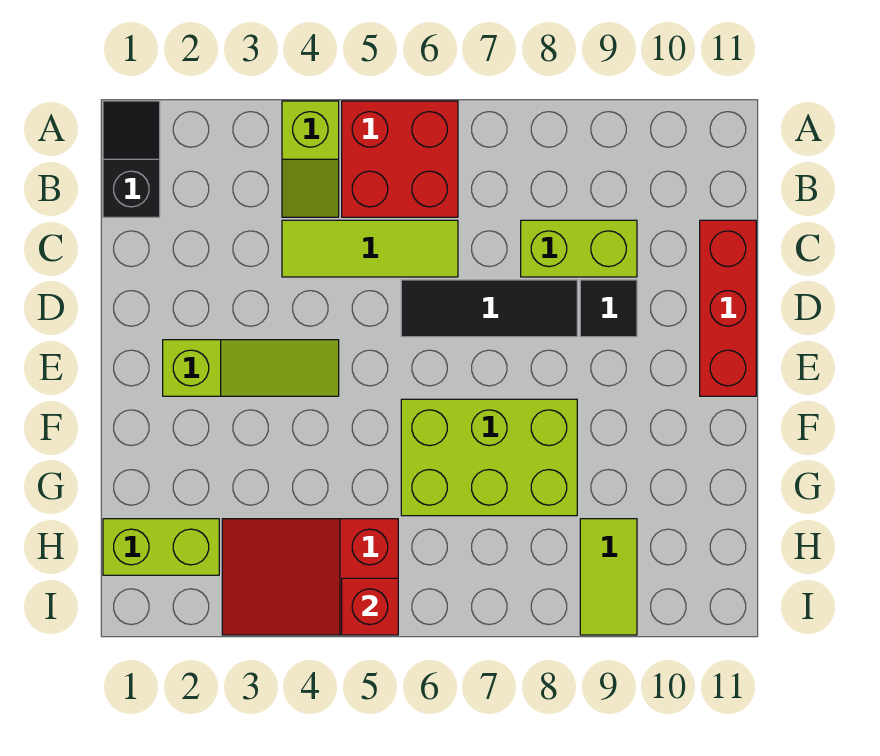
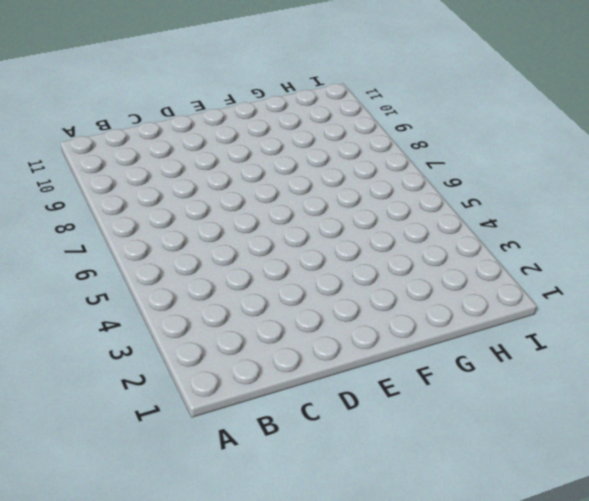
none -> black 1x2 slope [103,101,160,217]
none -> lime 1x2 slope [282,101,339,217]
none -> red 2x2 brick [342,101,458,217]

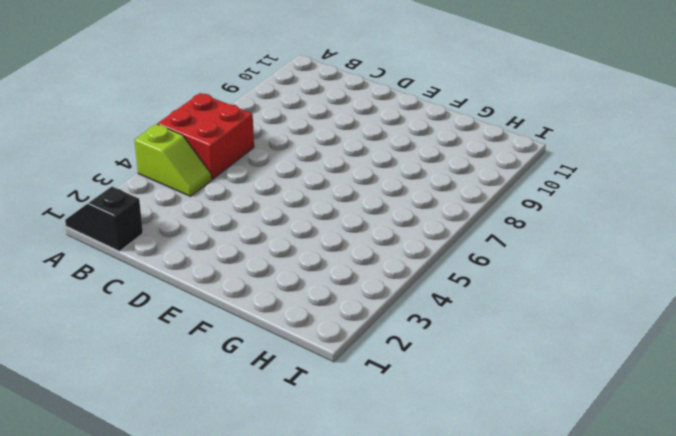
none -> lime 1x3 tile [282,220,458,277]
none -> lime 1x2 brick [521,220,637,277]
none -> red 1x3 brick [700,220,756,396]

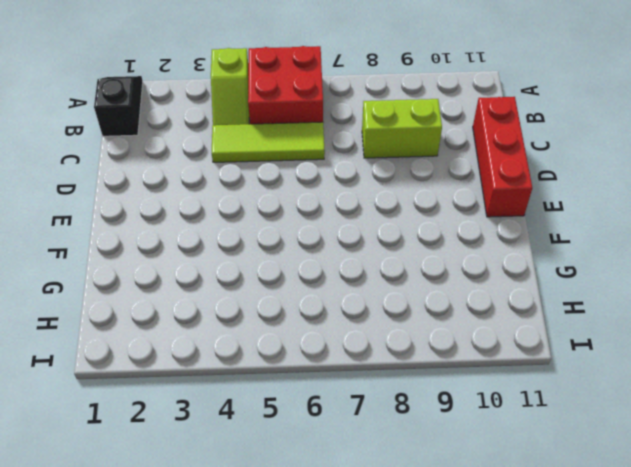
none -> black 1x3 tile [401,280,577,337]
none -> black 1x1 tile [580,280,637,337]
none -> lime 1x3 slope [163,340,339,396]

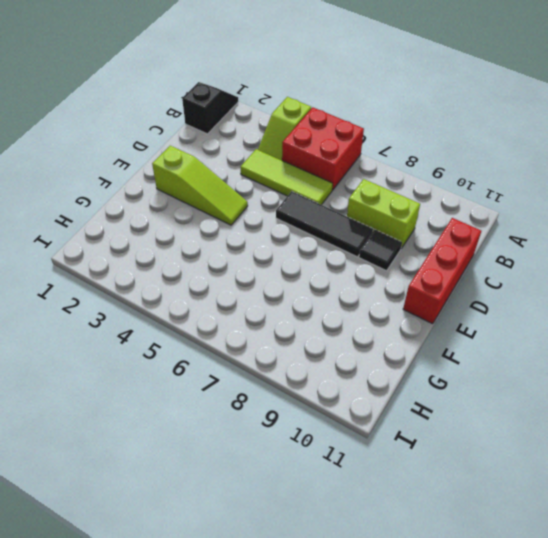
none -> lime 2x3 brick [401,399,577,516]
none -> lime 1x2 brick [103,519,219,575]
none -> red 2x3 slope [222,519,398,635]

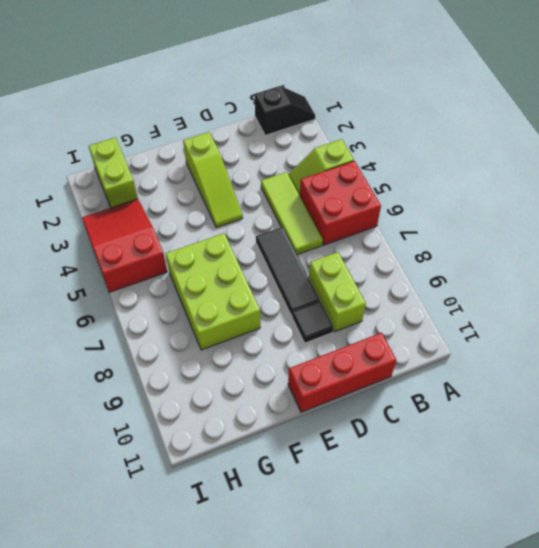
none -> lime 1x2 tile [580,519,637,635]
none -> red 1x1 brick [342,578,398,635]

